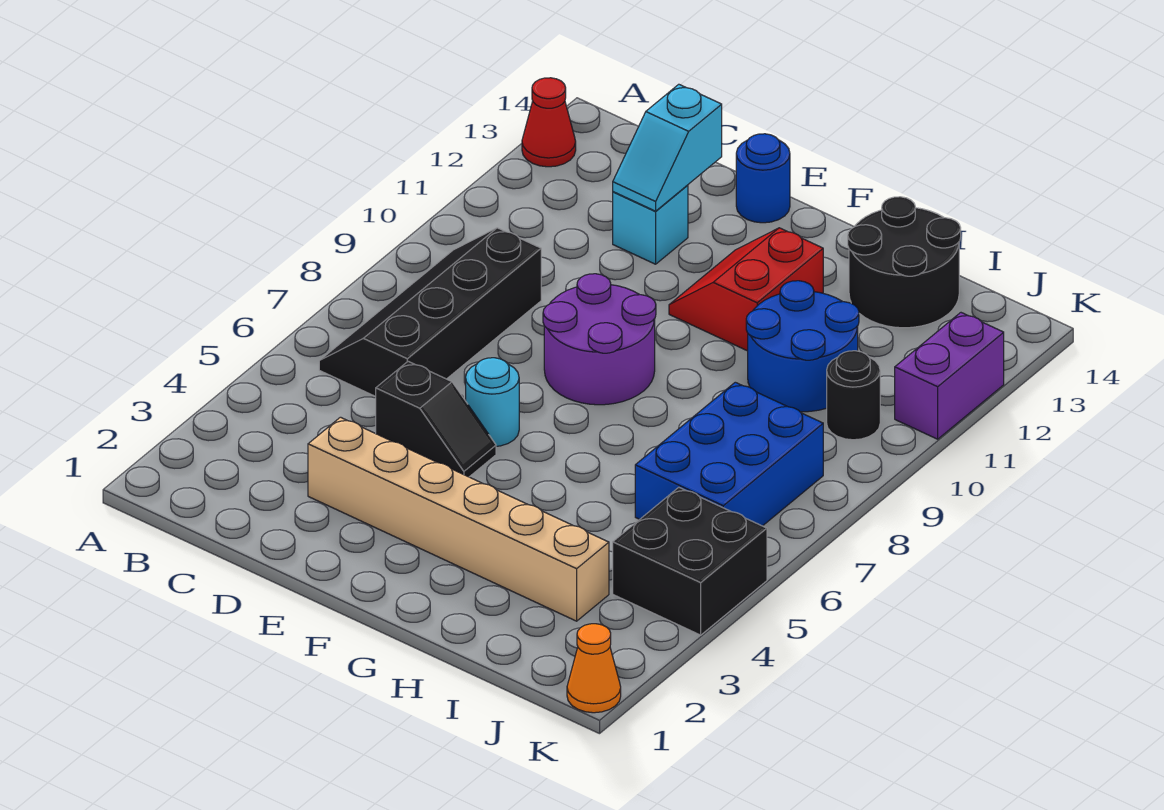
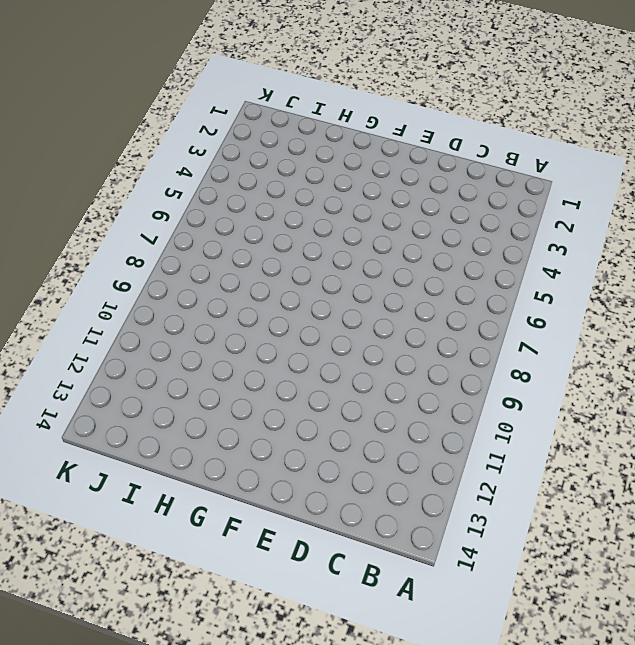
none -> red 1x1 cone [522,78,576,167]
none -> black 2x4 slope [319,228,541,397]
none -> tan 1x6 brick [308,417,609,621]

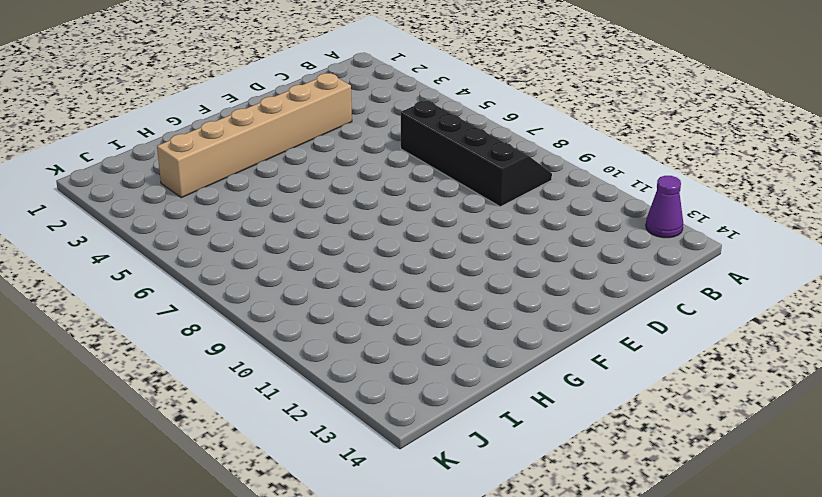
purple 1x1 cone [646,176,683,238] -> red 1x1 cone [522,78,576,167]
none -> black 1x2 slope [376,361,496,477]
none -> cyan 1x1 brick [613,185,688,264]
none -> cyan 1x1 round brick [466,358,519,446]

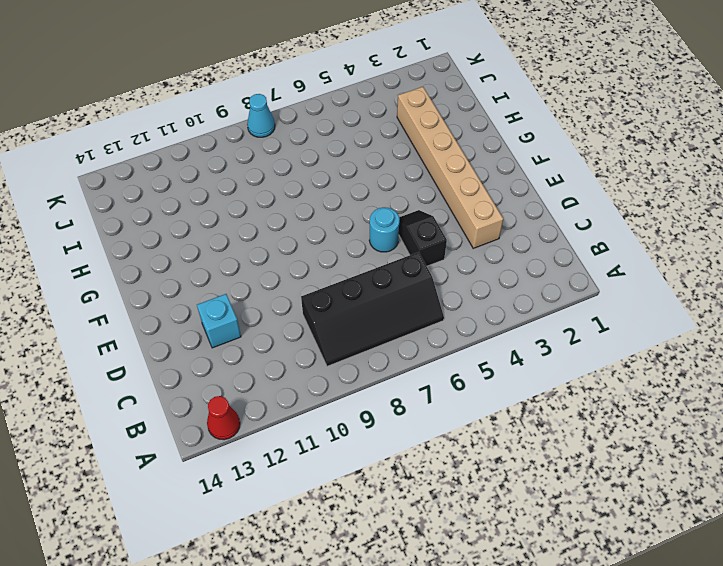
cyan 1x1 cone [247,94,275,137] -> none
none -> purple 2x2 round brick [543,274,656,405]
none -> blue 1x1 round brick [736,134,790,223]
none -> red 2x2 slope [669,228,823,351]

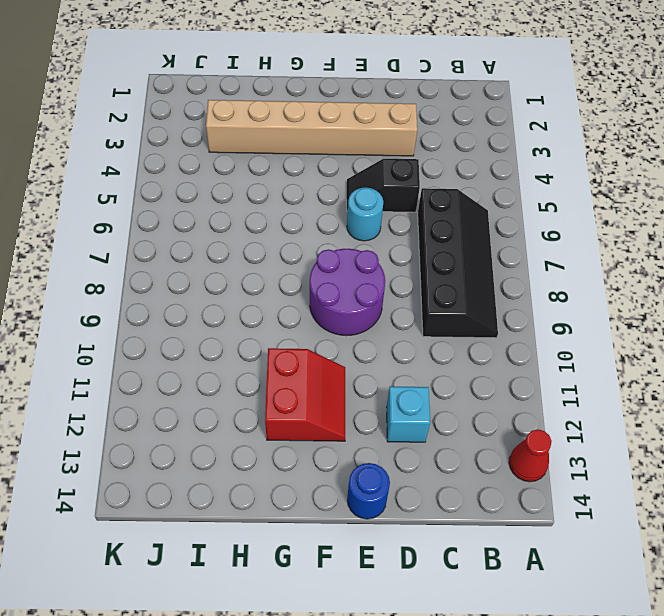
none -> blue 2x2 round brick [746,281,859,412]
none -> black 2x2 round brick [848,197,961,328]
none -> blue 2x3 brick [635,382,823,526]

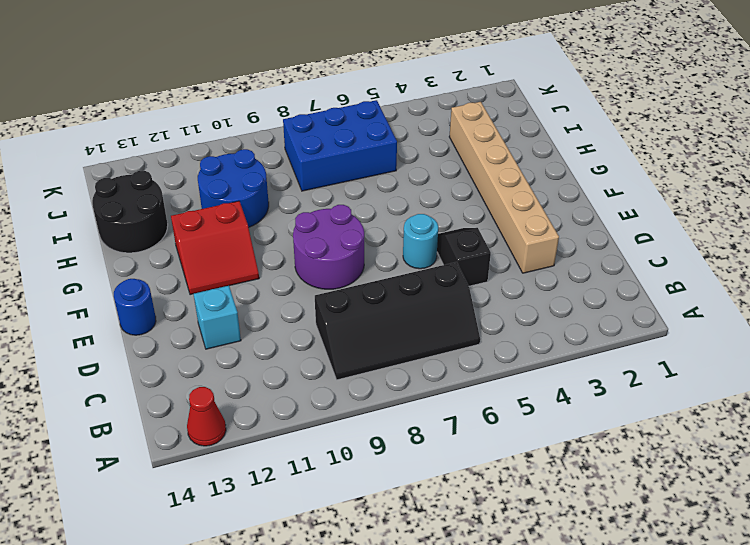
none -> black 2x2 brick [613,487,767,635]
none -> black 1x1 round brick [827,351,880,440]
none -> orange 1x1 cone [567,624,621,713]

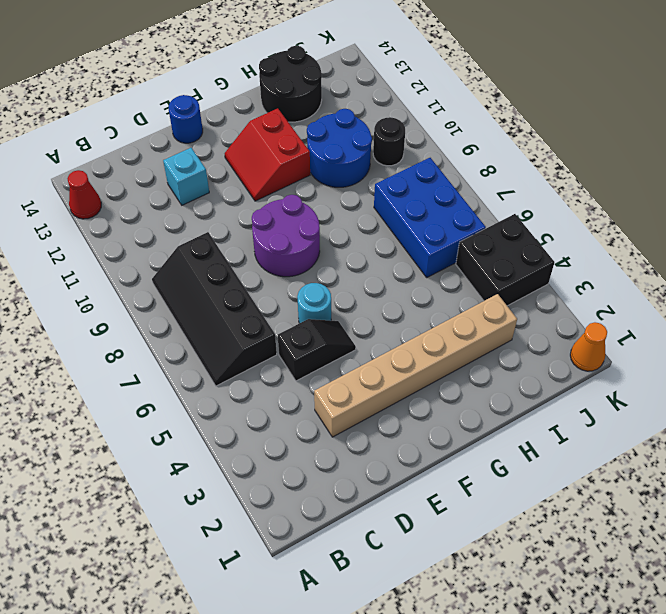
none -> purple 1x2 brick [895,313,1004,439]
none -> cyan 1x2 slope [613,84,722,211]

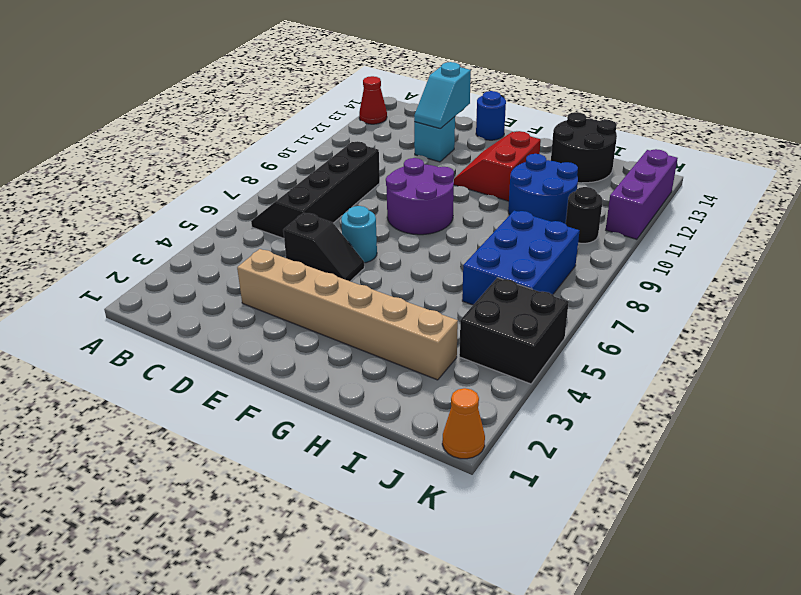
purple 1x3 brick [606,149,678,239] -> purple 1x2 brick [895,313,1004,439]

